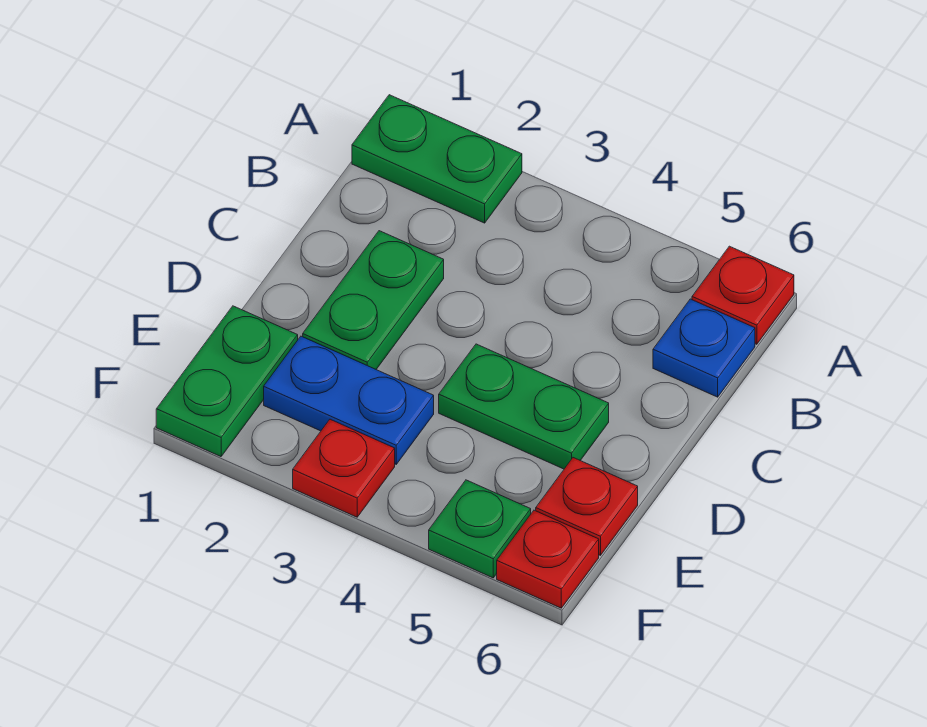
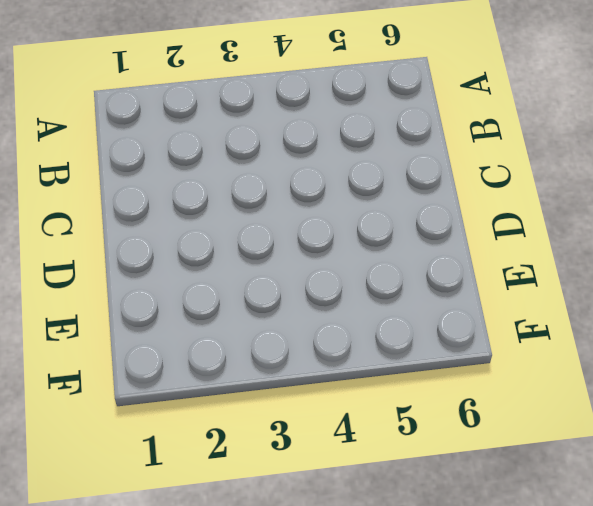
none -> green 1x2 plate [352,95,522,223]
none -> red 1x1 plate [692,246,794,344]

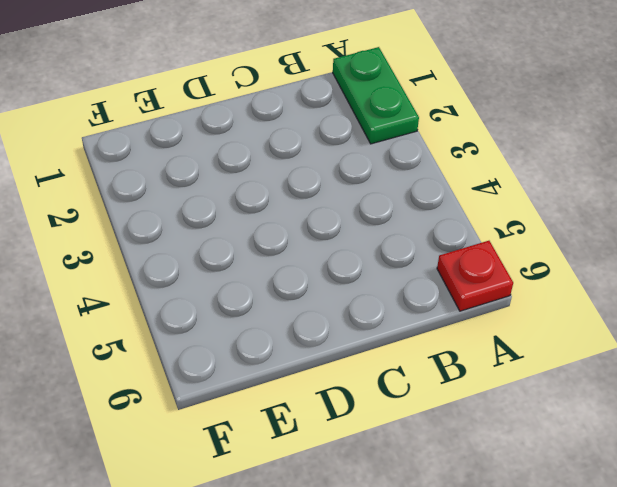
none -> blue 1x1 plate [653,299,755,397]
none -> green 1x2 plate [303,231,444,369]

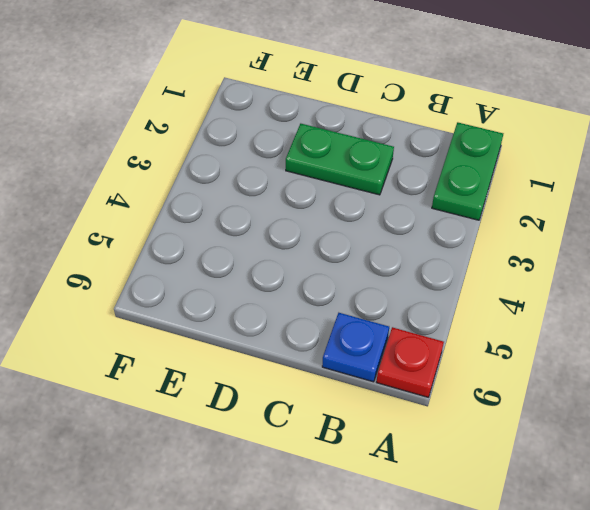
none -> green 1x2 plate [439,344,609,469]
none -> green 1x2 plate [156,306,298,457]

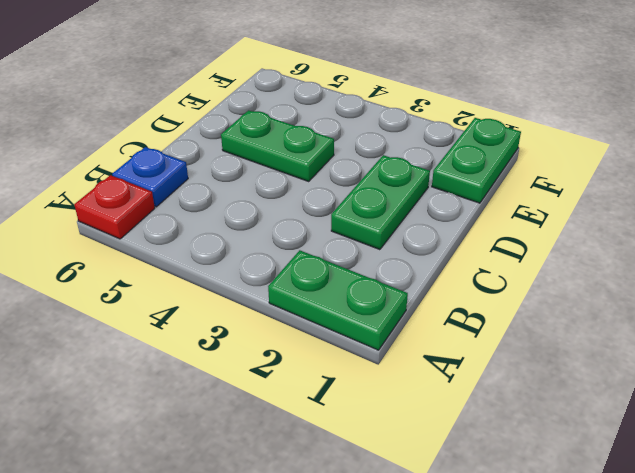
none -> blue 1x2 plate [264,336,434,464]
none -> red 1x1 plate [536,458,638,555]

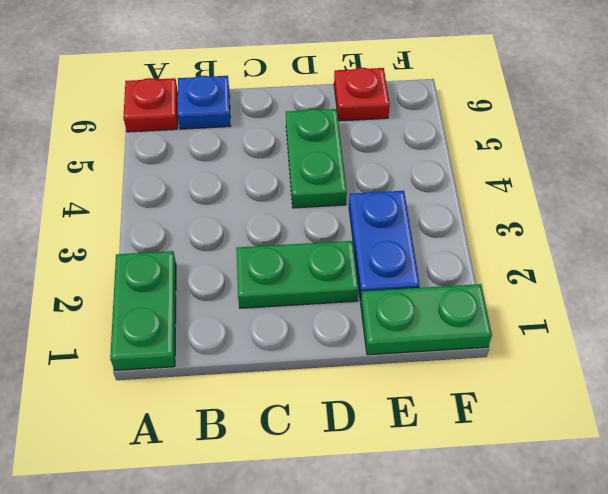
none -> red 1x1 plate [293,419,395,517]
none -> green 1x1 plate [429,480,531,578]

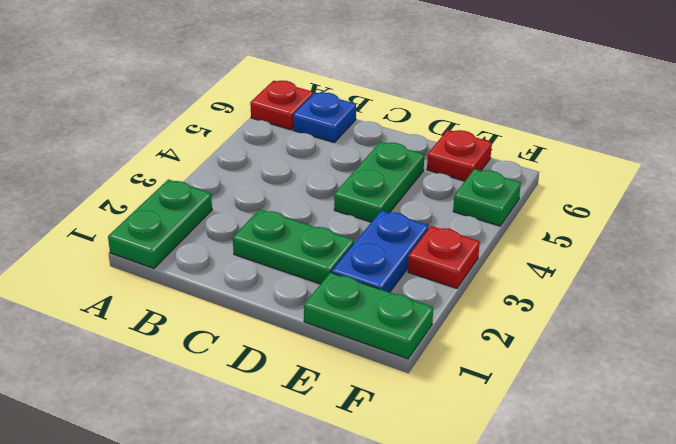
none -> red 1x1 plate [497,510,599,608]

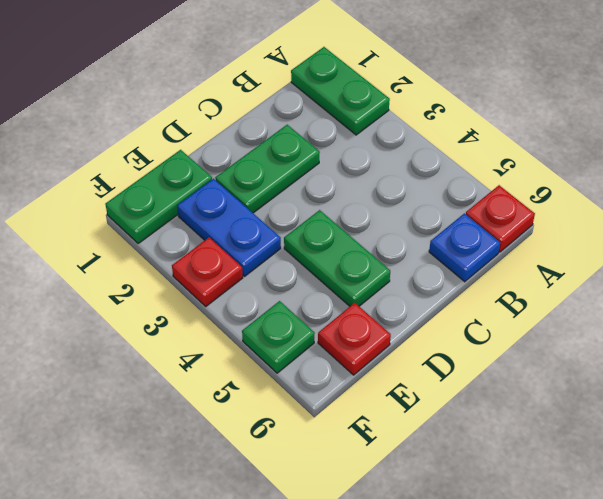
none -> red 1x1 plate [497,510,599,608]

